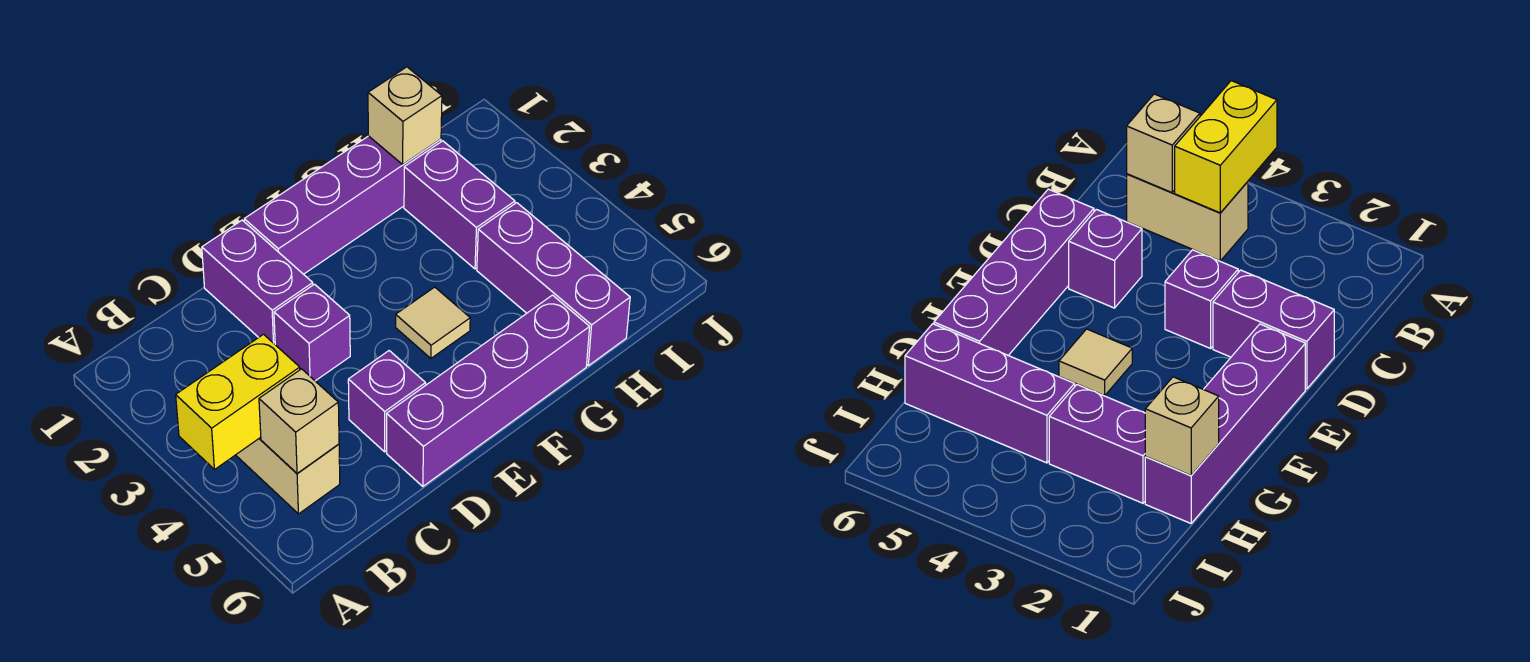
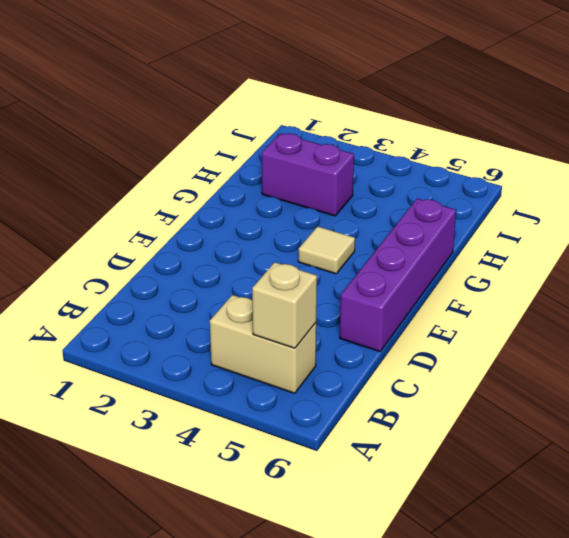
none -> purple 1x2 brick [202,220,313,344]
none -> purple 1x1 brick [274,284,350,381]
none -> purple 1x1 brick [348,351,426,452]

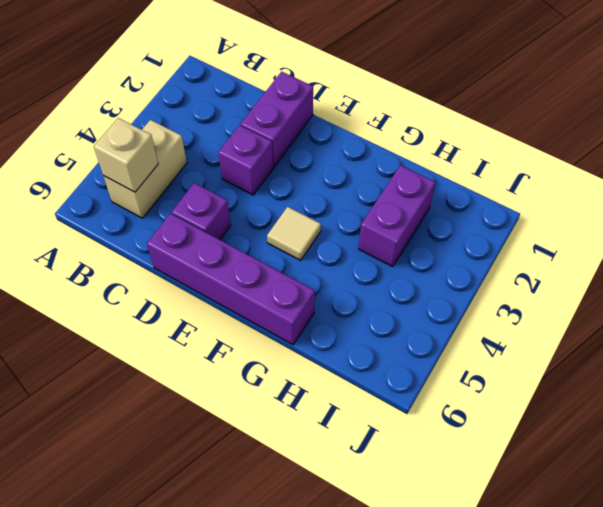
none -> purple 1x4 brick [244,136,441,274]
none -> purple 1x3 brick [477,203,630,366]
none -> yellow 1x2 brick [176,334,300,470]

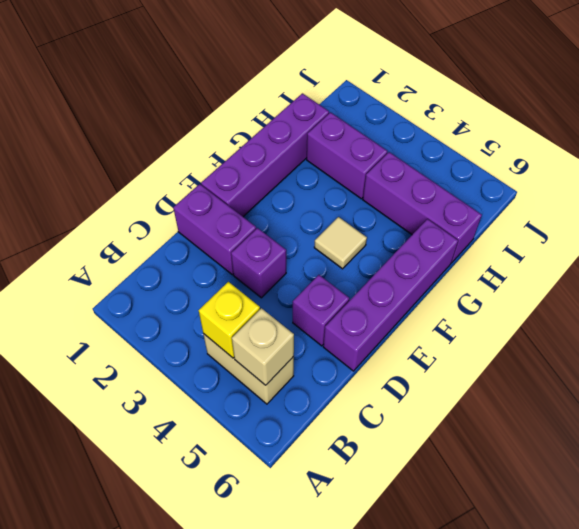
yellow 1x1 brick [199,282,260,358] -> yellow 1x2 brick [176,334,300,470]
none -> tan 1x1 brick [368,67,442,164]

